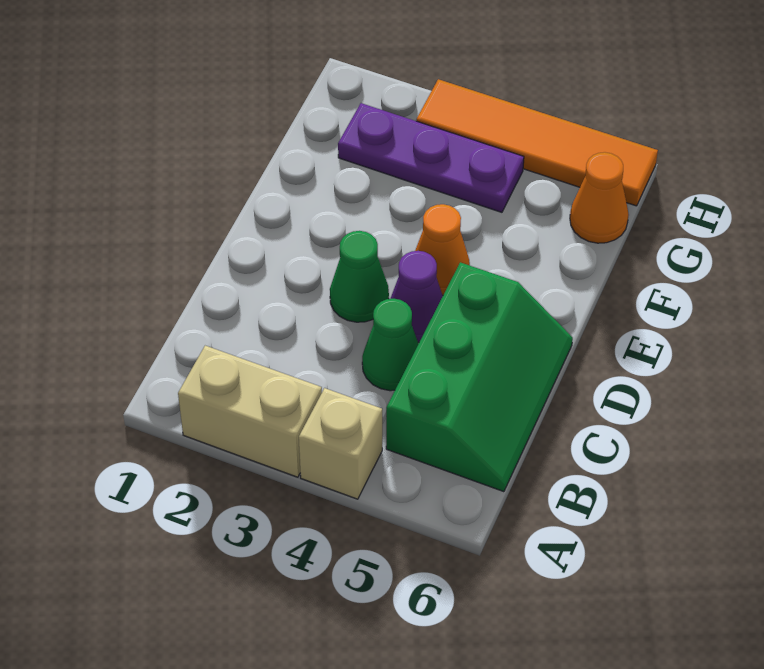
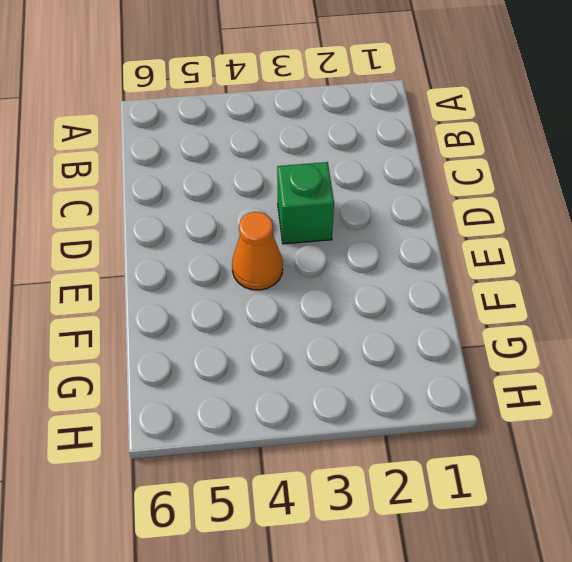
green 1x1 brick [277,162,334,244] -> green 1x1 cone [330,231,389,322]
none -> tan 1x2 brick [178,346,322,477]
none -> tan 1x1 brick [299,388,382,499]

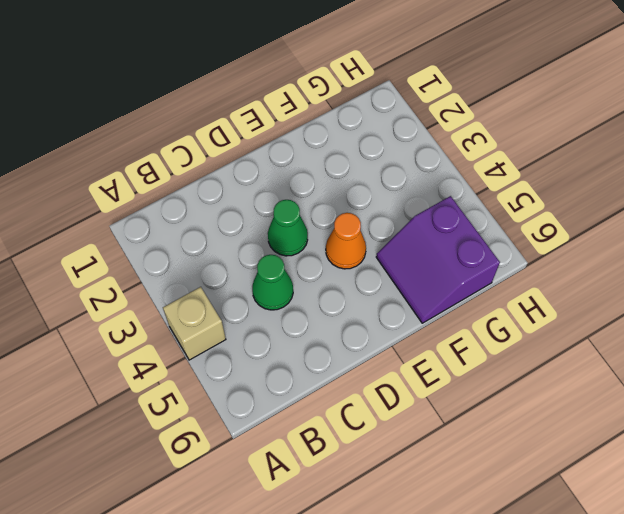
purple 2x2 slope [376,196,500,323] -> orange 1x1 cone [570,152,629,243]
none -> tan 1x2 brick [178,346,322,477]
none -> green 2x3 slope [386,262,573,492]

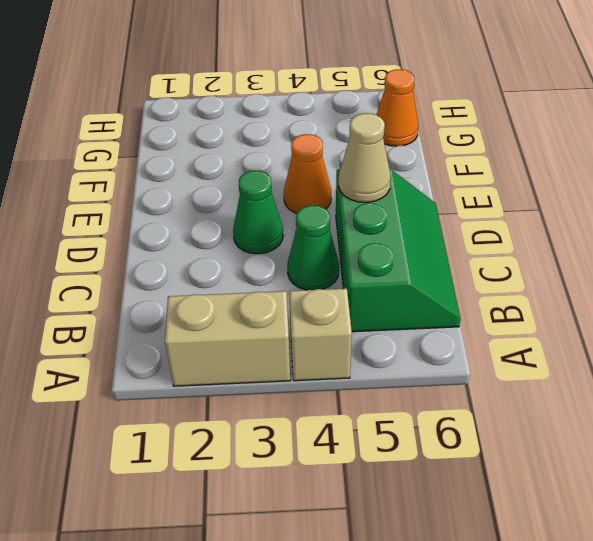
tan 1x1 cone [338,113,391,202] -> none
none -> purple 1x1 cone [390,251,443,342]
none -> purple 1x3 plate [338,103,524,212]

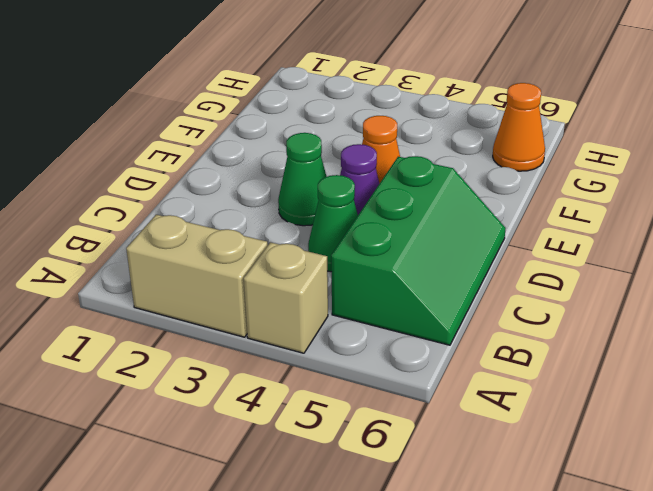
none -> purple 1x3 plate [338,103,524,212]
none -> orange 1x4 tile [416,79,658,206]

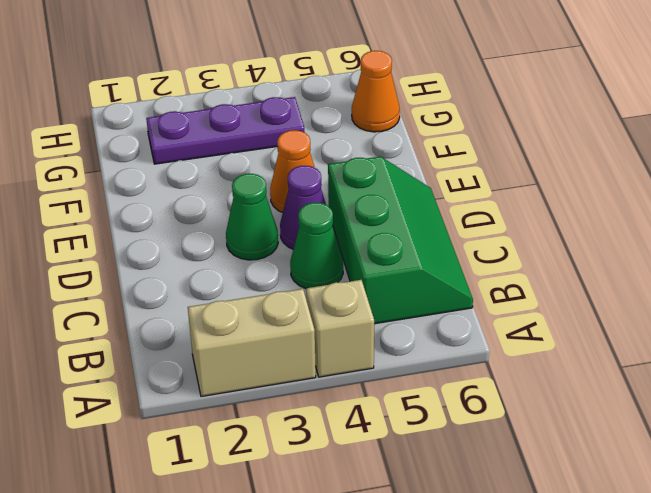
none -> orange 1x4 tile [416,79,658,206]

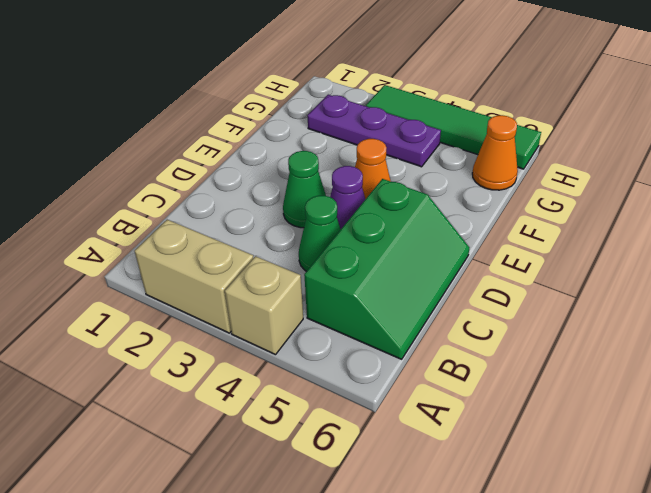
green 1x4 tile [366,85,541,169] -> orange 1x4 tile [416,79,658,206]

